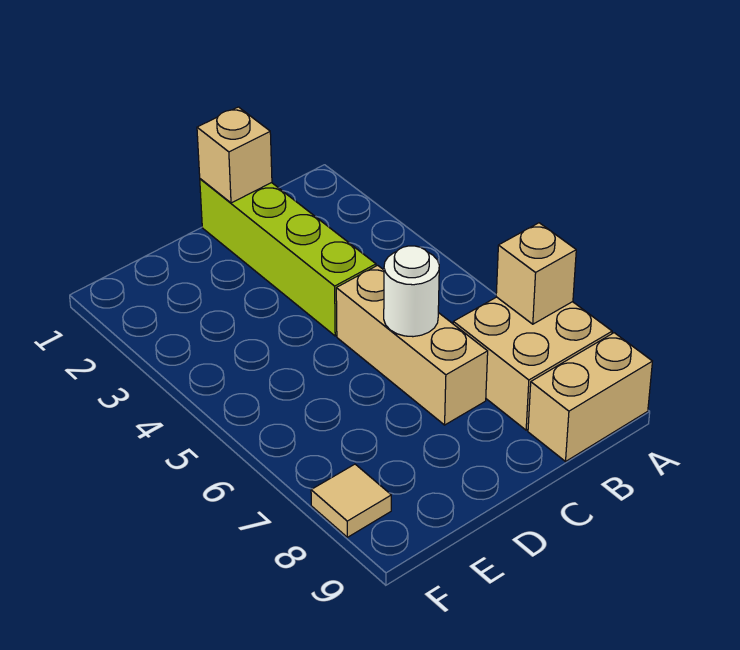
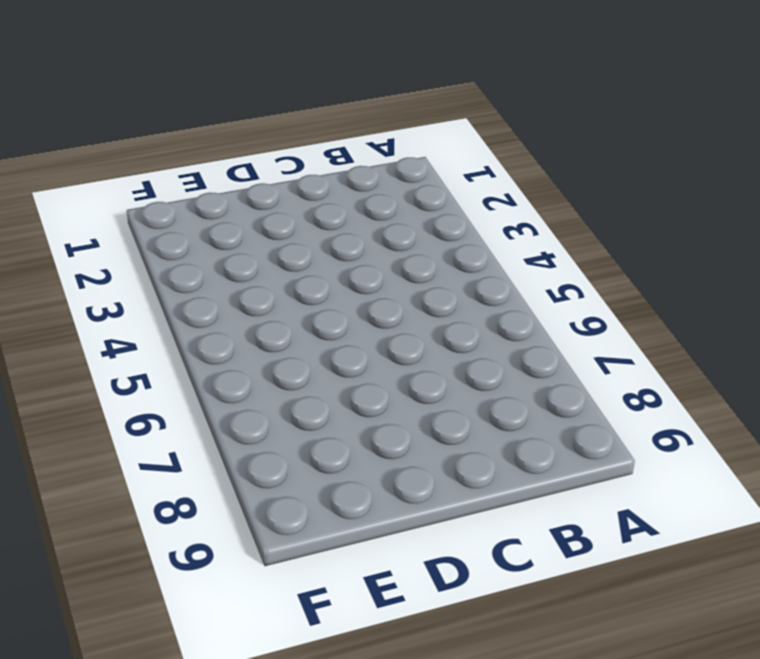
none -> tan 2x2 brick [453,297,612,430]
none -> tan 1x2 brick [528,333,652,461]

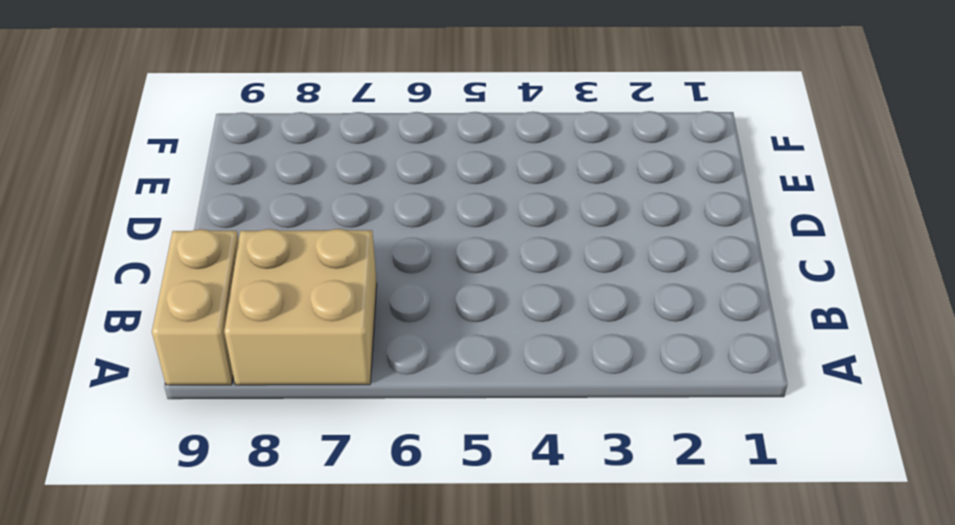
none -> lime 1x4 brick [200,179,376,336]
none -> tan 1x3 brick [336,265,488,425]

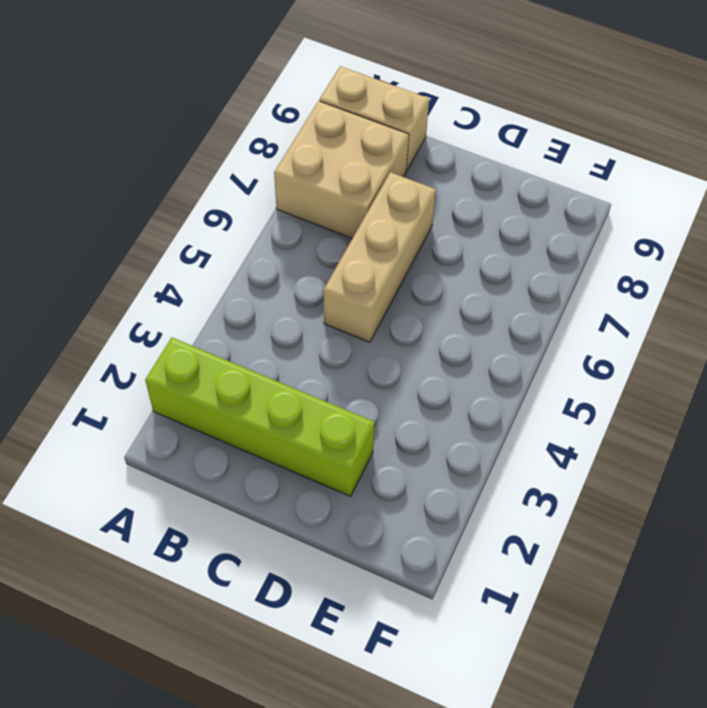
lime 1x4 brick [145,338,375,496] -> lime 1x4 brick turned to [200,179,376,336]
none -> tan 1x1 tile [311,464,391,537]
none -> tan 1x1 brick [496,223,576,324]

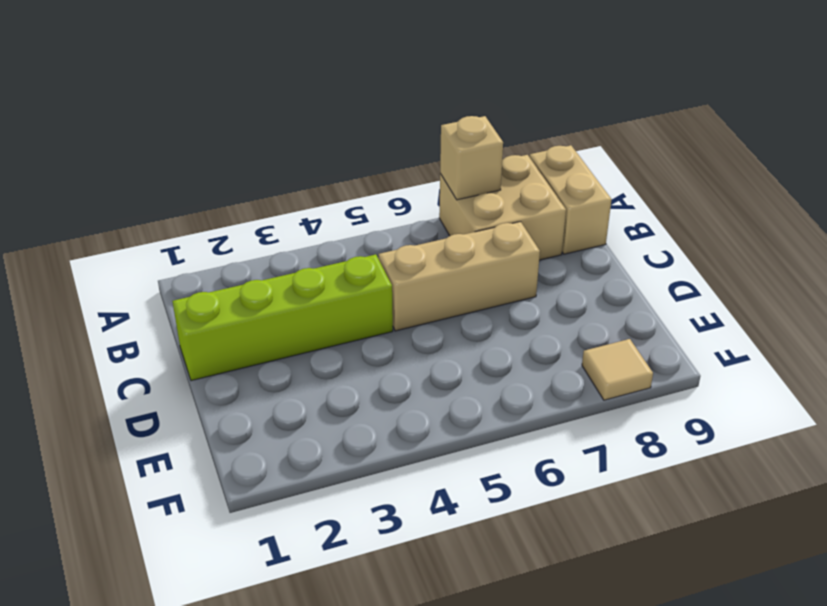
none -> tan 1x1 brick [197,107,272,203]
none -> white 1x1 round brick [384,246,439,337]

